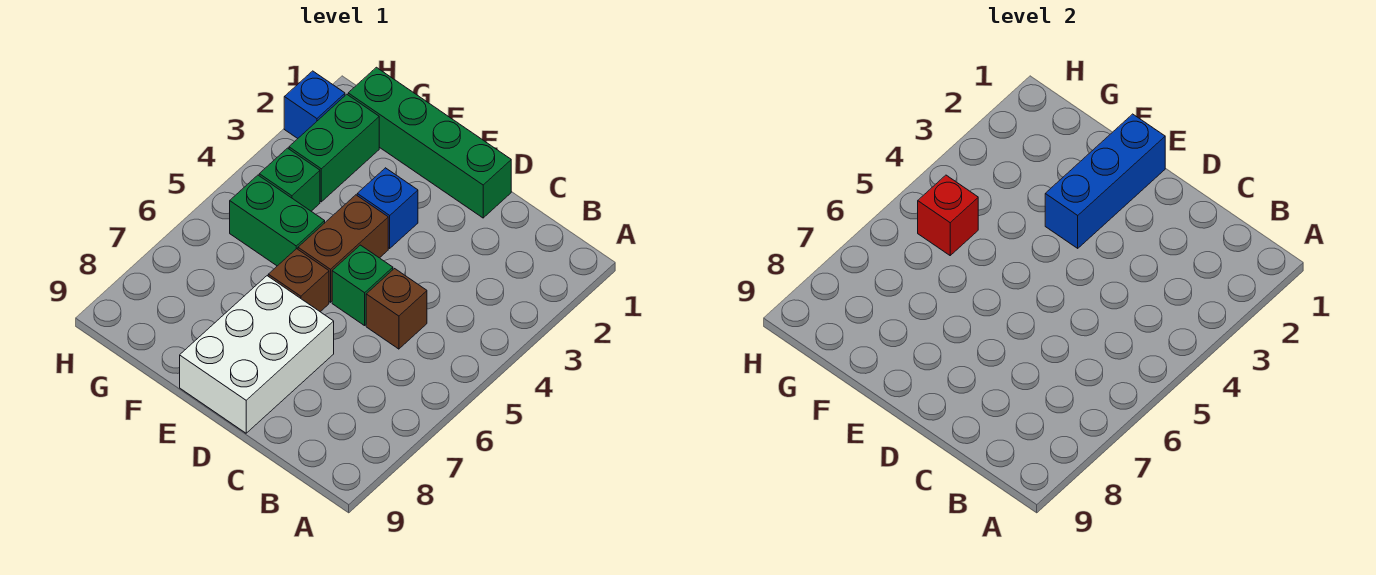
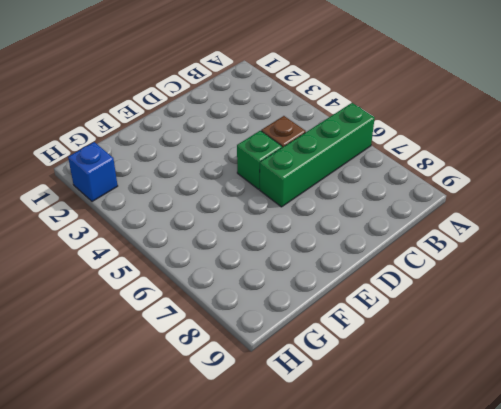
green 1x4 brick [260,103,375,207] -> green 1x4 brick moved to [348,67,511,218]
none -> white 2x3 brick [180,276,334,433]
none -> blue 1x1 brick [357,168,418,248]
none -> brown 1x2 brick [298,195,388,302]

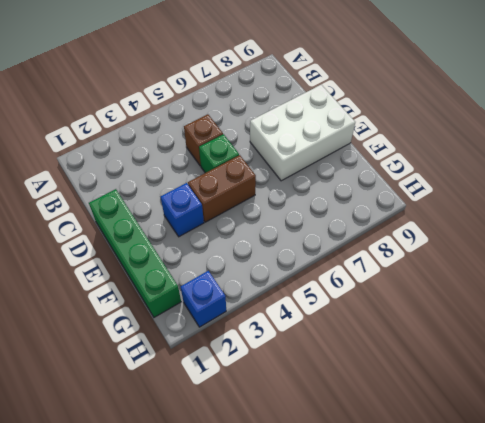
none -> brown 1x1 brick [268,249,329,312]
none -> green 1x2 brick [230,175,325,266]
none -> green 1x2 brick [289,94,379,202]

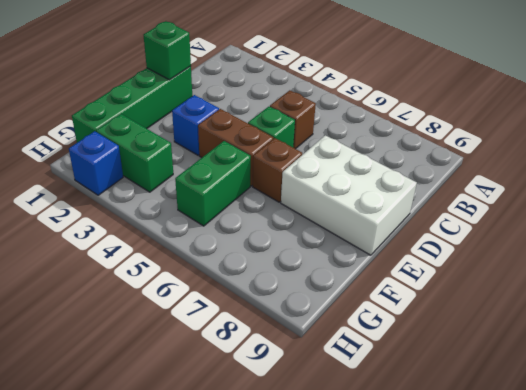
green 1x1 brick [144,21,191,80] -> green 1x1 brick moved to [259,148,320,211]
none -> blue 1x3 brick [1045,114,1165,248]
none -> red 1x1 brick [918,175,978,255]

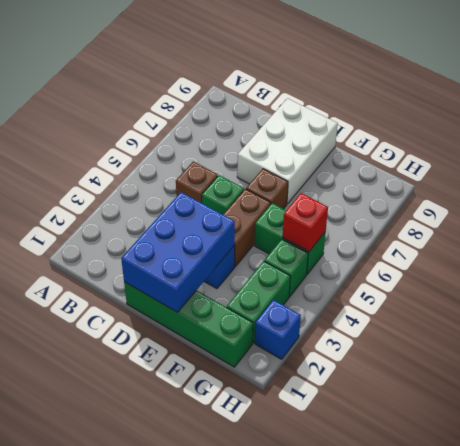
blue 2x3 brick [121,192,235,312] -> blue 1x3 brick [1045,114,1165,248]

